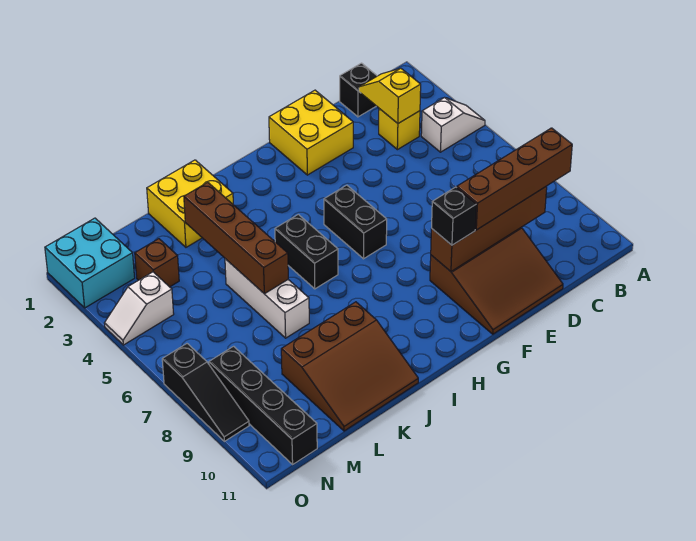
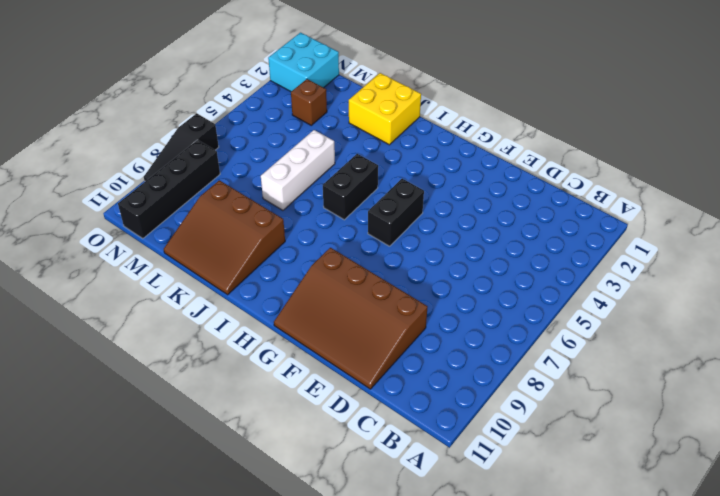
brown 3x4 slope [274,248,427,389] -> brown 3x3 slope [430,228,563,334]
none -> white 1x2 slope [421,98,485,152]
none -> black 1x1 brick [340,63,377,117]
none -> yellow 1x1 brick [379,109,420,150]

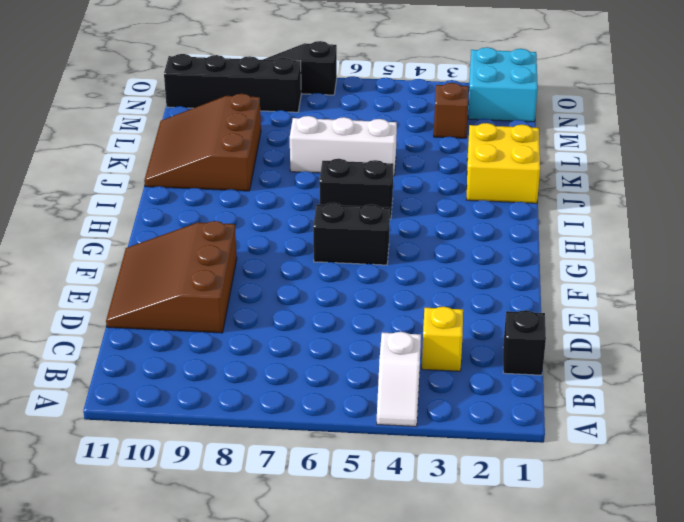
none -> yellow 2x2 brick [269,90,353,175]
none -> white 1x2 slope [105,272,174,345]
none -> yellow 1x2 slope [359,68,421,123]

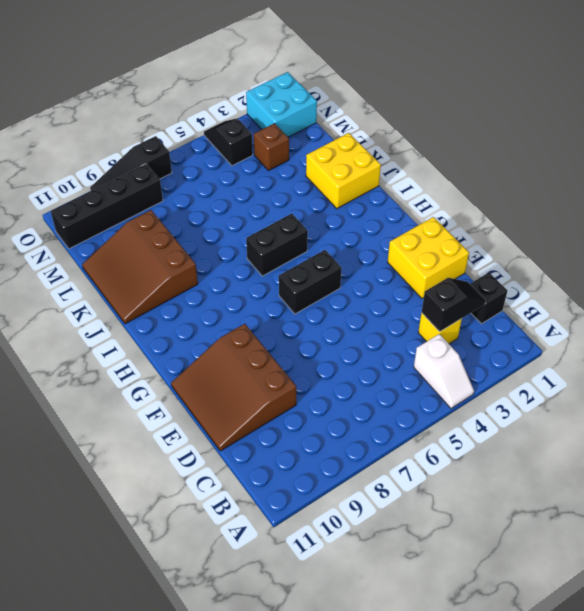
black 1x2 slope [421,278,486,332] -> yellow 1x2 slope [359,68,421,123]
black 1x2 slope [204,118,253,166] -> white 1x2 slope [105,272,174,345]
none -> white 1x3 brick [225,259,309,338]
none -> brown 1x4 brick [431,186,547,271]
none -> brown 1x4 brick [184,182,288,294]

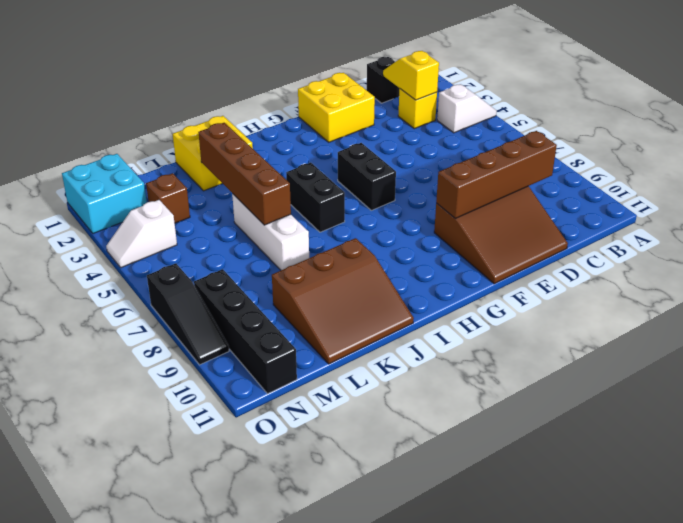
none -> brown 1x4 brick [456,128,572,230]
none -> black 1x1 brick [432,187,476,245]

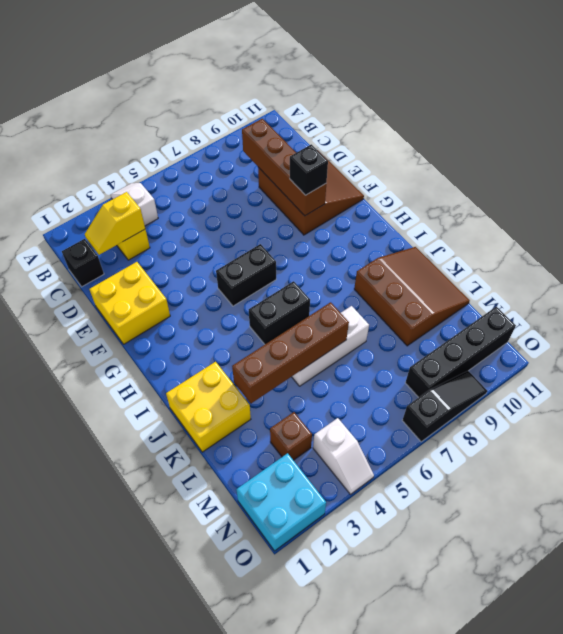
none -> brown 1x4 brick [456,128,572,230]

